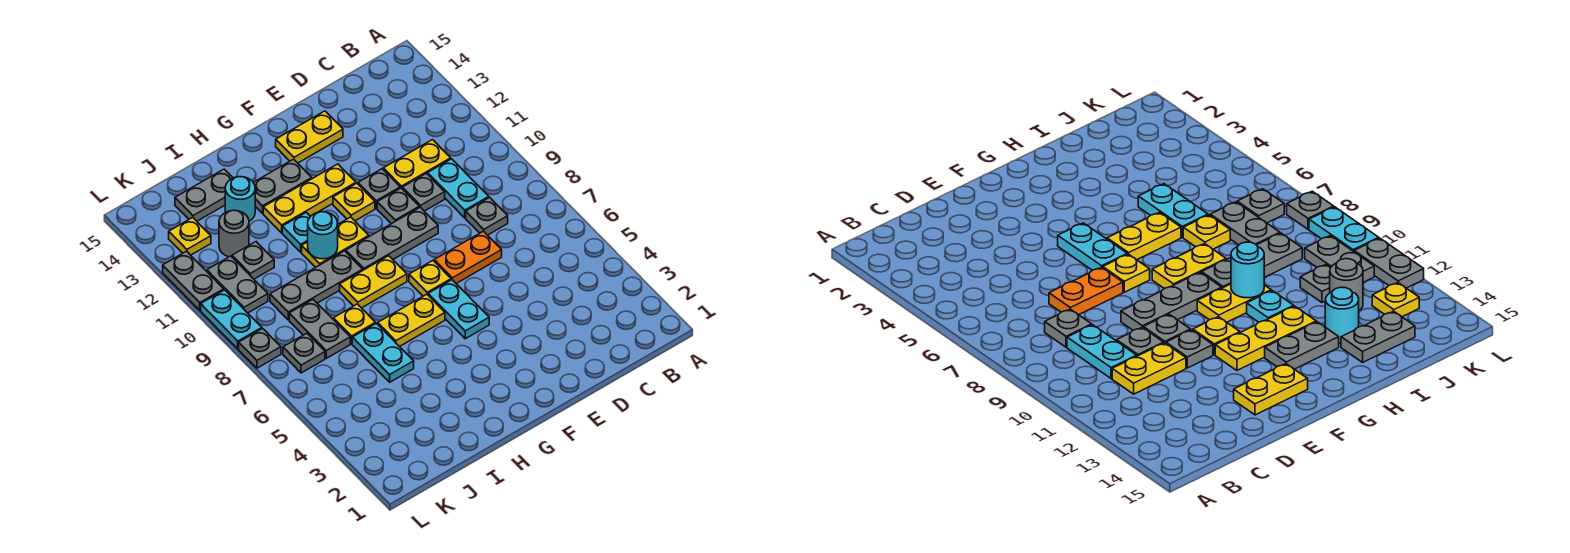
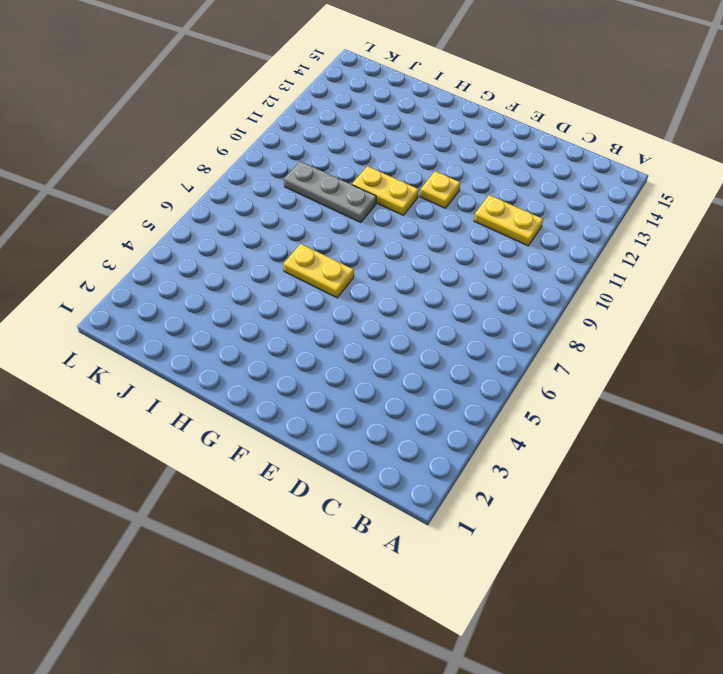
none -> grey 1x1 plate [466,197,508,235]
none -> cyan 1x2 plate [428,159,489,218]
none -> orange 1x2 plate [434,231,502,283]
none -> grey 1x1 plate [402,173,445,211]

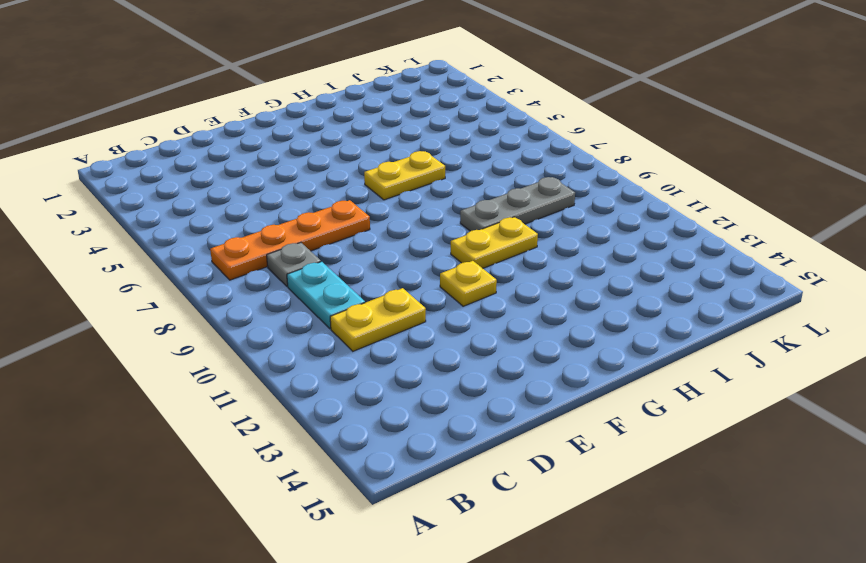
orange 1x4 plate [210,200,370,280] -> orange 1x2 plate [434,231,502,283]
none -> grey 1x1 plate [402,173,445,211]
none -> grey 1x3 plate [346,207,438,270]
none -> grey 1x1 plate [377,188,419,224]
none -> grey 1x1 plate [358,169,400,208]

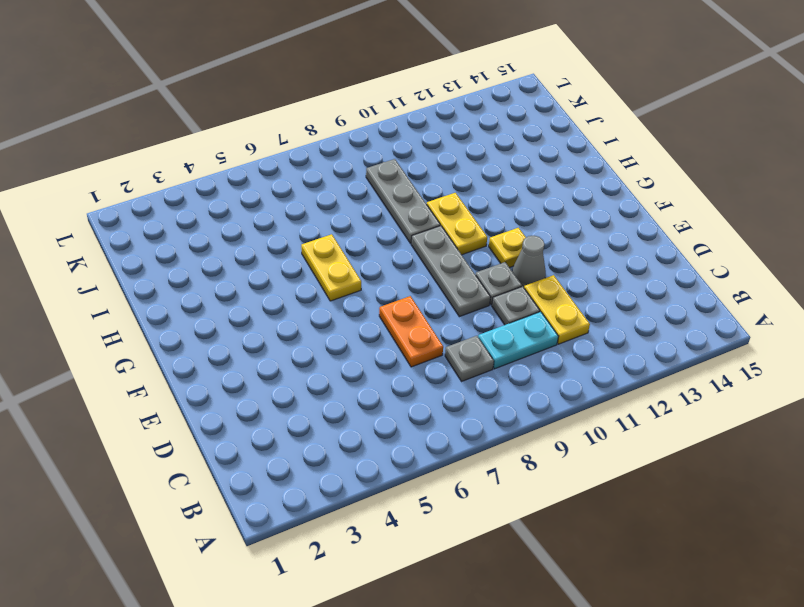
grey 1x1 cone [512,235,546,287] -> grey 1x1 plate [358,169,400,208]
none -> yellow 1x2 plate [276,111,343,163]
none -> cyan 1x2 plate [428,280,489,339]
none -> yellow 1x1 plate [409,261,451,296]
none -> yellow 1x3 plate [263,164,356,233]

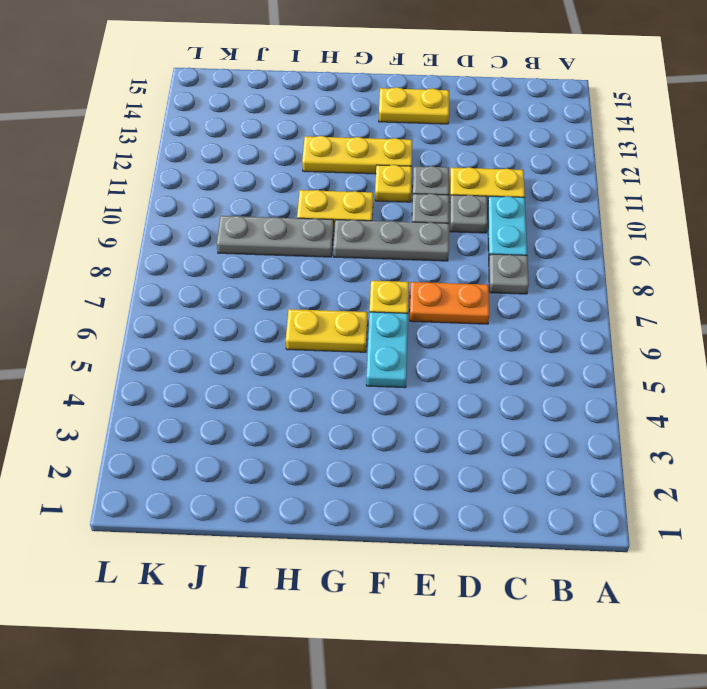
none -> yellow 1x2 plate [340,256,407,308]
none -> grey 1x2 plate [253,159,312,213]
none -> cyan 1x1 plate [282,212,310,252]
none -> cyan 1x2 plate [352,323,414,382]

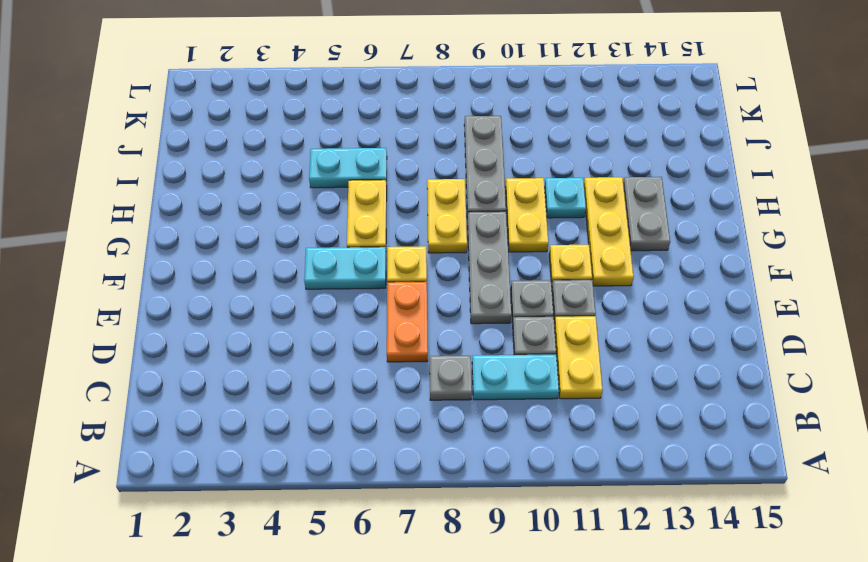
none -> yellow 1x2 plate [276,111,343,163]
none -> yellow 1x1 plate [333,304,376,344]
none -> cyan 1x1 round brick [225,177,255,221]
none -> grey 1x2 plate [175,169,233,221]

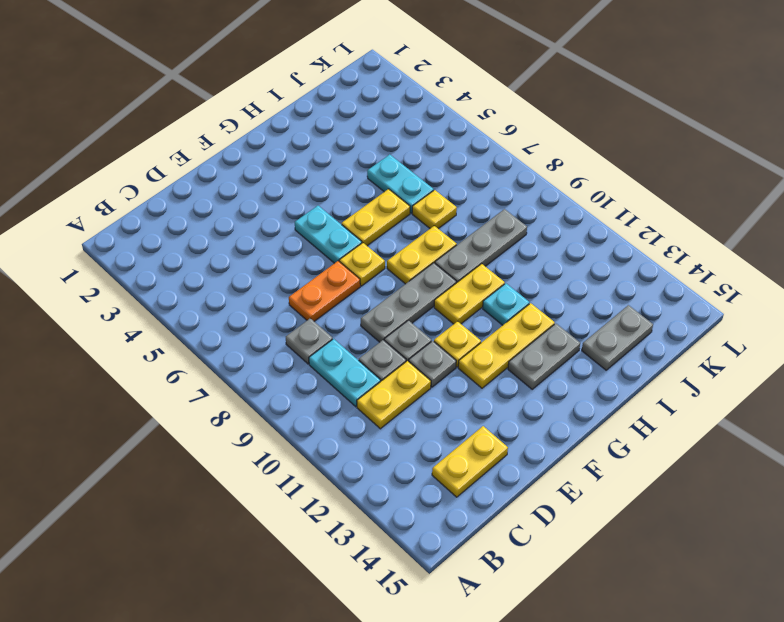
yellow 1x2 plate [432,426,508,497] -> yellow 1x2 plate moved to [276,111,343,163]
none -> cyan 1x1 round brick [225,177,255,221]
none -> grey 1x2 plate [289,300,350,358]
none -> grey 1x1 plate [232,242,274,279]
none -> grey 1x1 round brick [219,210,249,257]

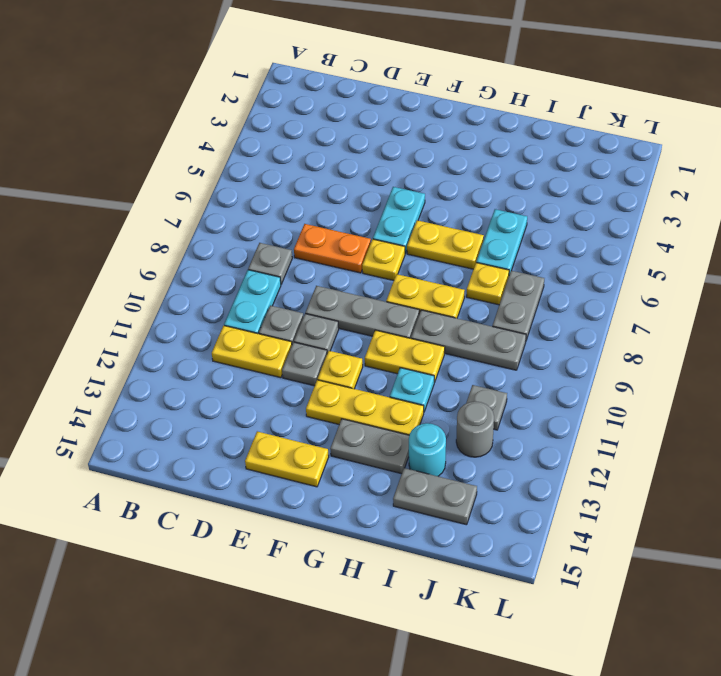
none -> grey 1x1 plate [283,333,325,373]
none -> grey 1x2 plate [207,256,268,313]
none -> yellow 1x1 plate [169,218,211,255]
none -> grey 1x1 plate [239,328,281,368]

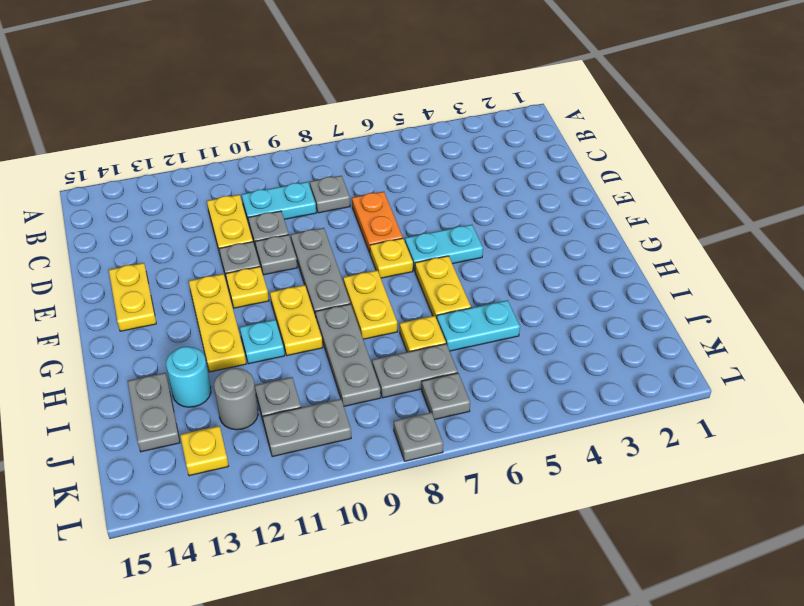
none -> grey 1x2 plate [253,159,312,213]
none -> cyan 1x2 plate [201,290,262,349]
none -> grey 1x2 plate [163,251,224,310]
none -> cyan 1x1 round brick [308,212,338,259]

